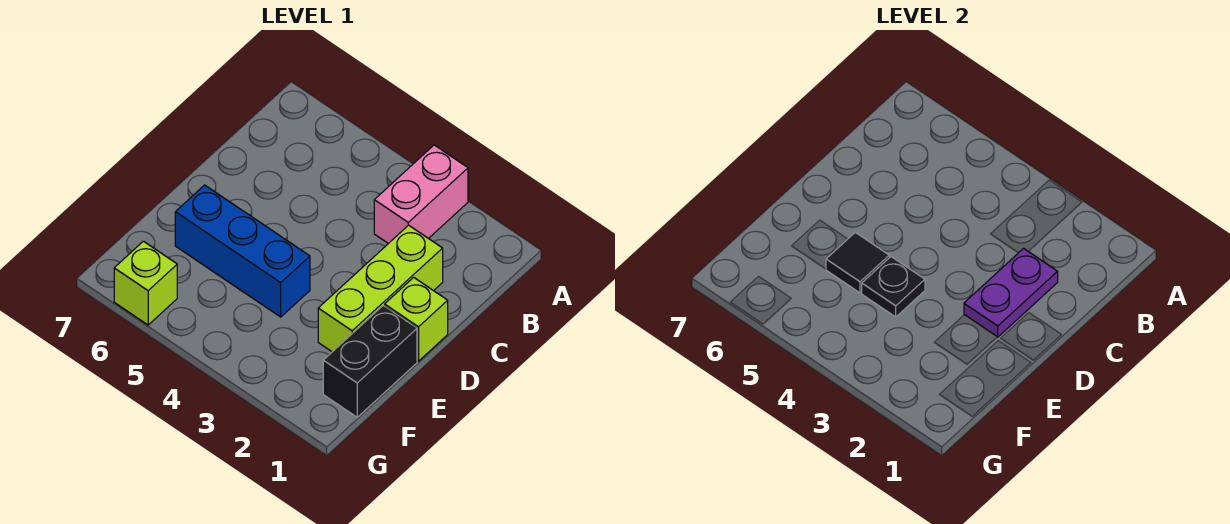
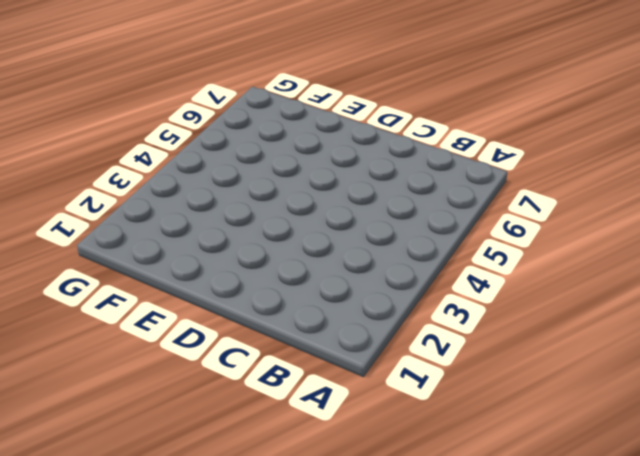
none -> pink 1x2 brick [374,145,468,244]
none -> lime 1x3 brick [318,225,443,352]

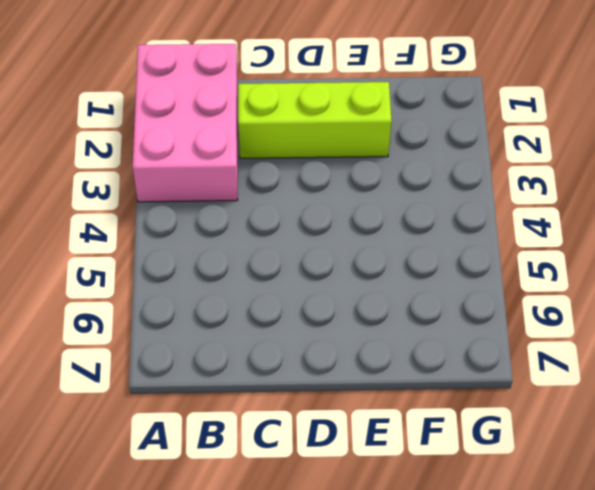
pink 2x3 brick [133,44,238,202] -> pink 1x2 brick [374,145,468,244]
none -> lime 1x1 brick [385,277,448,361]
none -> black 1x2 brick [323,306,417,417]

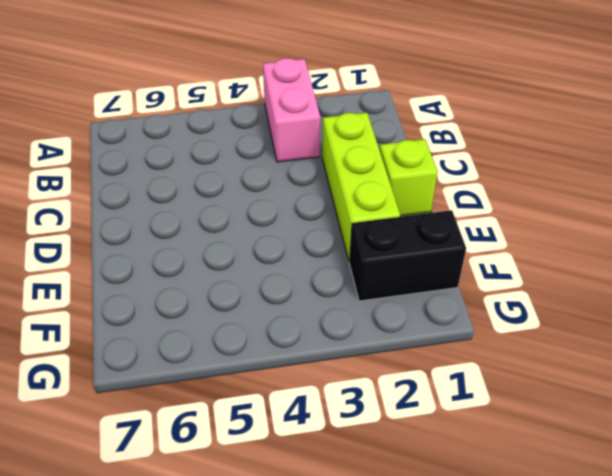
black 1x2 brick [349,210,466,301] -> black 1x2 brick turned to [323,306,417,417]
none -> blue 1x3 brick [175,185,310,317]
none -> lime 1x1 brick [114,241,177,325]

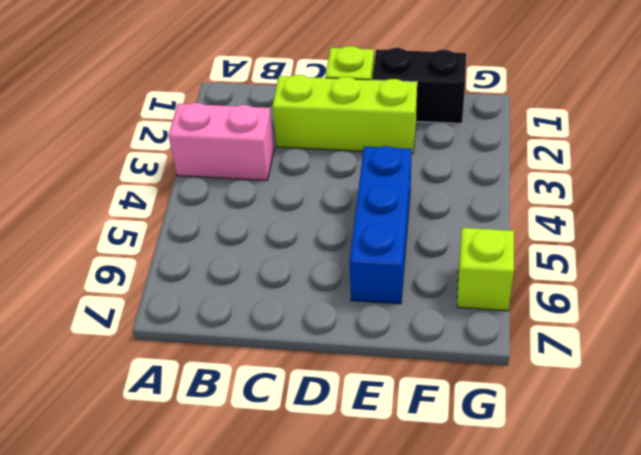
none -> purple 1x2 plate [964,248,1058,337]
none -> black 1x1 plate [862,257,925,317]

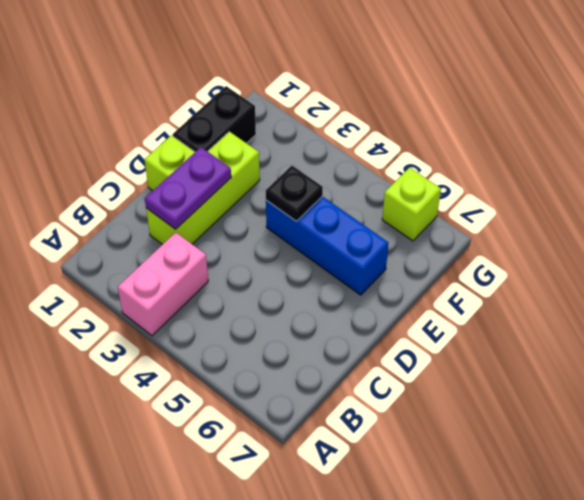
none -> black 1x1 tile [826,232,889,293]

